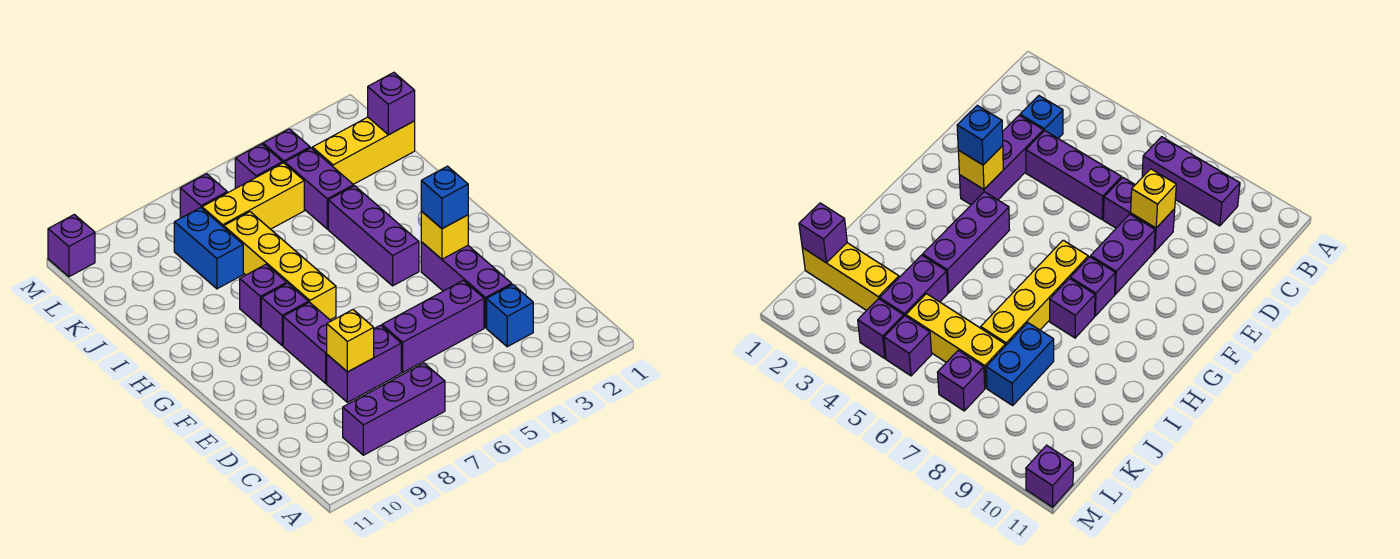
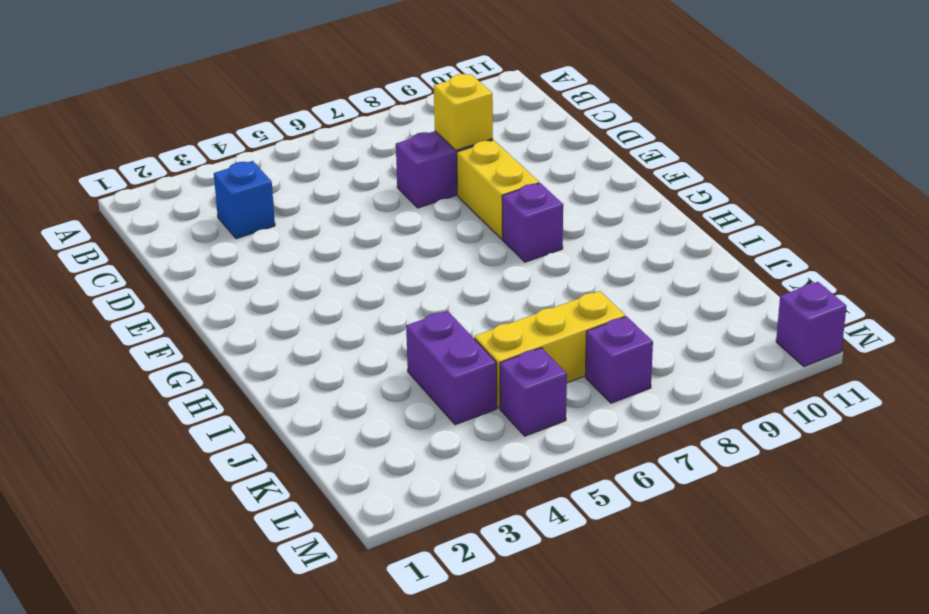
yellow 1x2 brick [457,140,539,239] -> purple 1x2 brick [283,302,331,383]
none -> purple 1x3 brick [343,363,445,455]
none -> purple 1x3 brick [421,242,512,328]
none -> purple 1x3 brick [382,280,484,372]

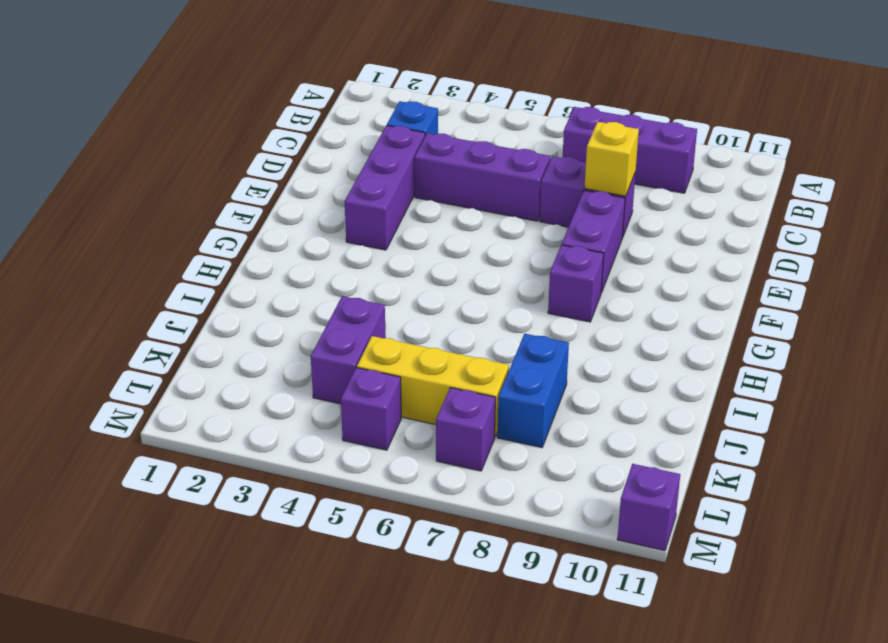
none -> purple 1x3 brick [328,186,419,286]
none -> yellow 1x4 brick [224,212,336,320]
none -> purple 1x1 brick [240,265,287,327]

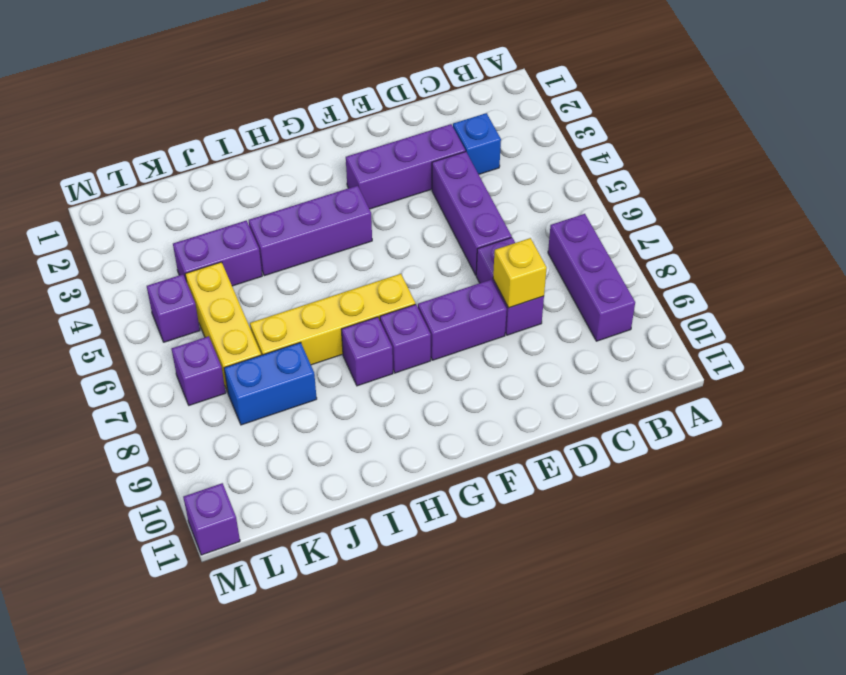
none -> yellow 1x3 brick [312,117,415,184]
none -> purple 1x1 brick [263,129,310,164]
none -> yellow 1x1 brick [421,211,468,259]

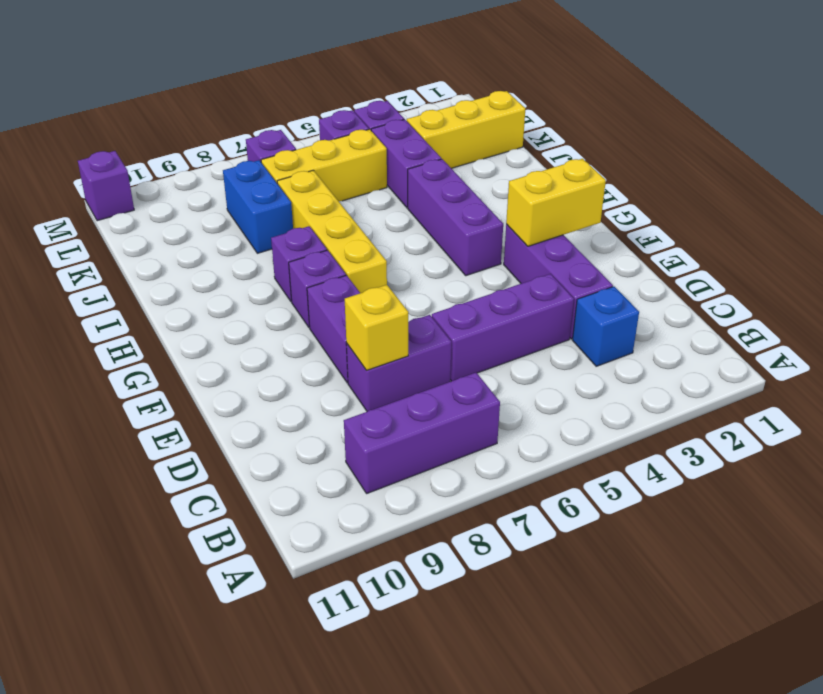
yellow 1x2 brick [506,159,606,246] -> yellow 1x1 brick [421,211,468,259]
none -> purple 1x1 brick [368,72,415,135]
none -> blue 1x1 brick [421,166,468,229]

